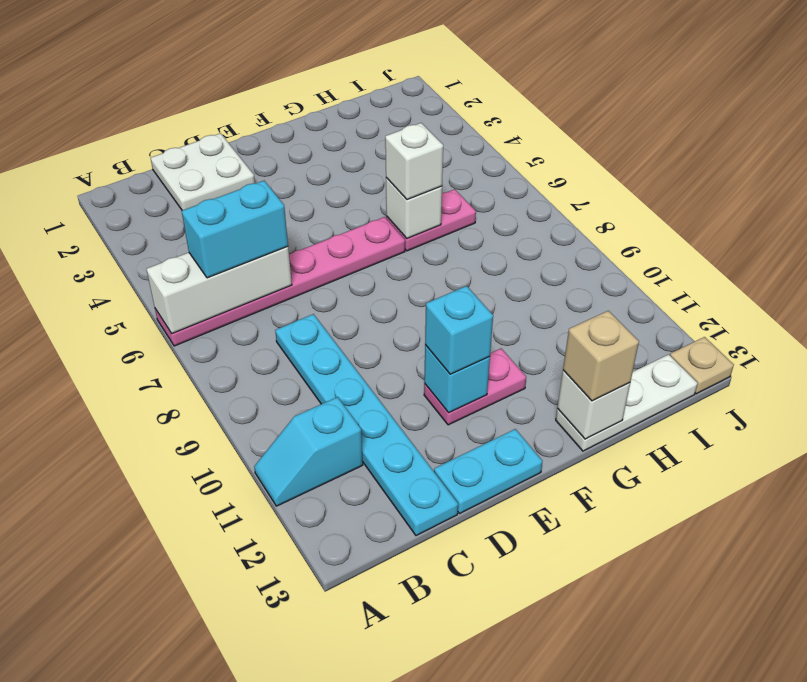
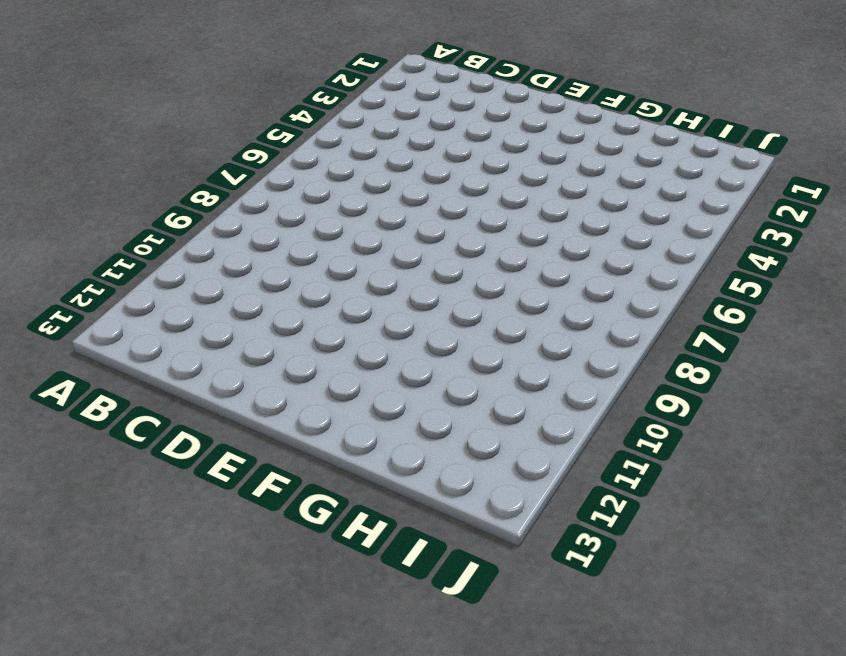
none -> pink 1x6 plate [155,217,405,346]
none -> cyan 1x2 slope [254,397,363,506]
none -> white 2x2 plate [151,133,255,210]

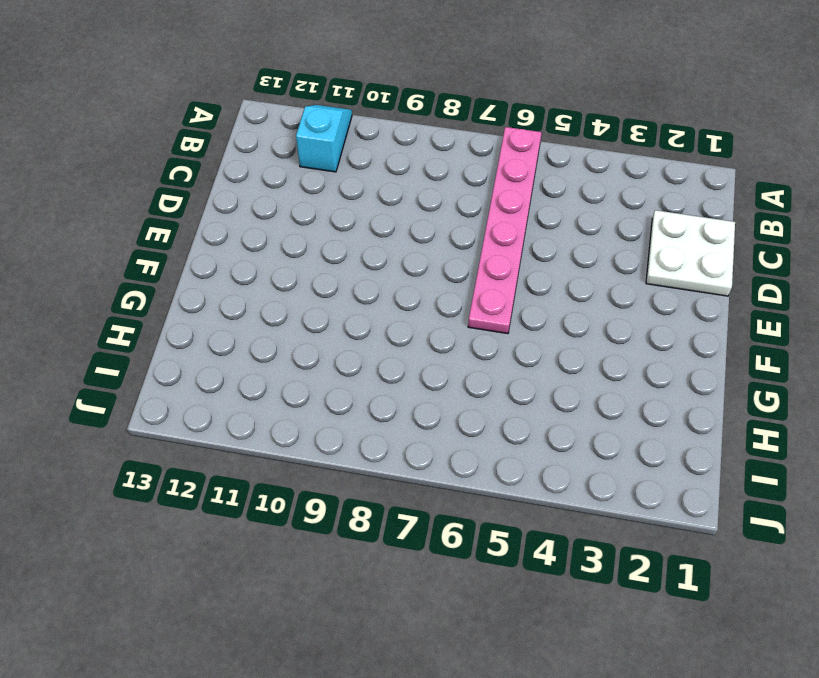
none -> cyan 1x6 plate [275,314,458,536]
none -> cyan 1x2 plate [434,429,543,513]
none -> pink 1x2 plate [424,349,526,425]

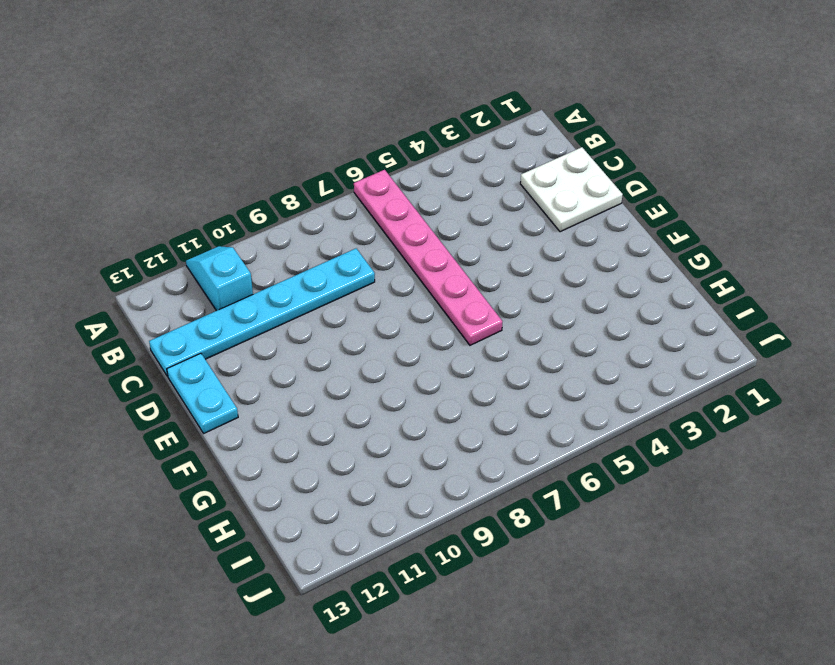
none -> pink 1x2 plate [424,349,526,425]
none -> pink 1x2 plate [386,189,476,251]
none -> white 1x3 plate [556,354,698,451]

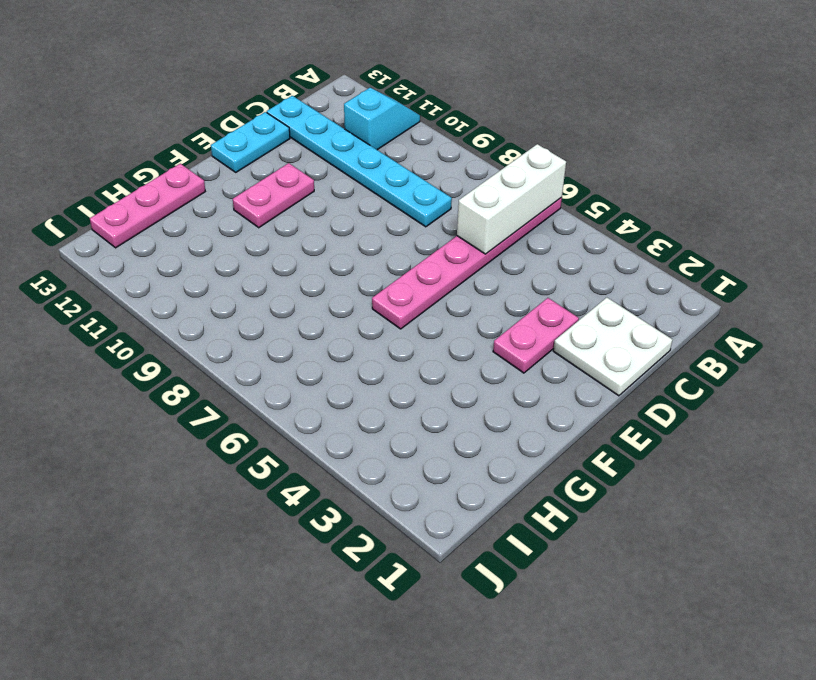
pink 1x2 plate [493,298,579,373] -> pink 1x2 plate moved to [386,189,476,251]
pink 1x3 plate [90,164,205,248] -> white 1x3 plate [556,354,698,451]
none -> tan 1x1 plate [670,337,734,394]
none -> cyan 1x1 brick [424,345,490,413]
none -> white 1x1 brick [386,178,442,239]

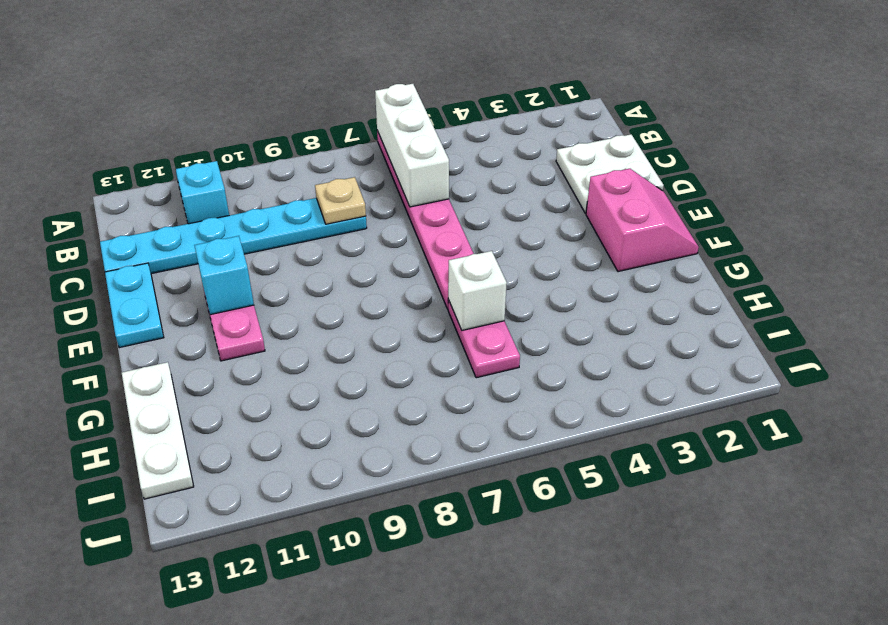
tan 1x1 plate [315,177,366,224] -> tan 1x1 plate moved to [670,337,734,394]
pink 2x2 slope [586,169,699,272] -> none
none -> white 1x1 brick [557,370,630,439]
none -> cyan 1x2 brick [182,181,288,278]
none -> cyan 1x1 brick [425,286,493,374]

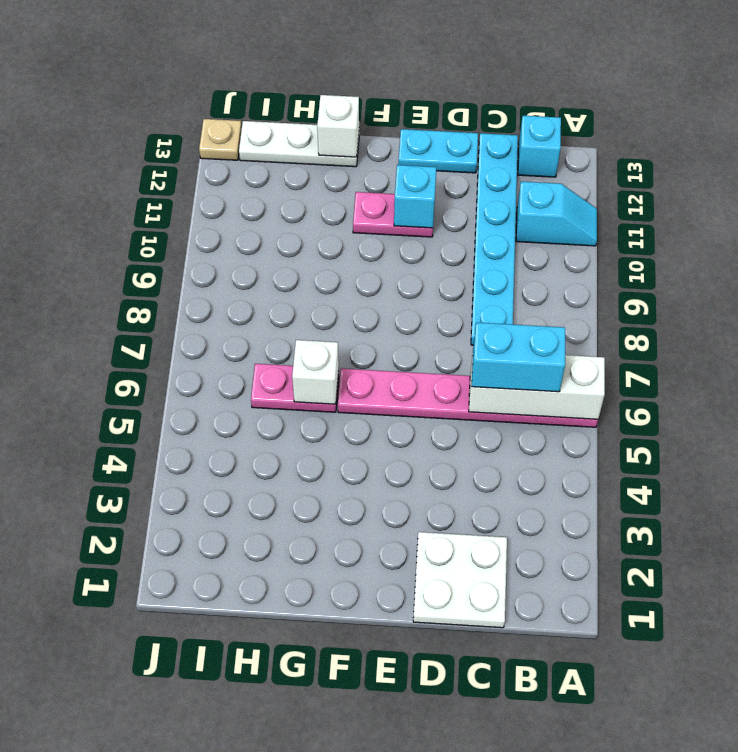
cyan 1x1 brick [518,116,561,177] -> cyan 1x1 brick moved to [425,286,493,374]
none -> white 1x1 brick [385,123,443,200]
none -> tan 1x1 brick [563,311,639,401]

